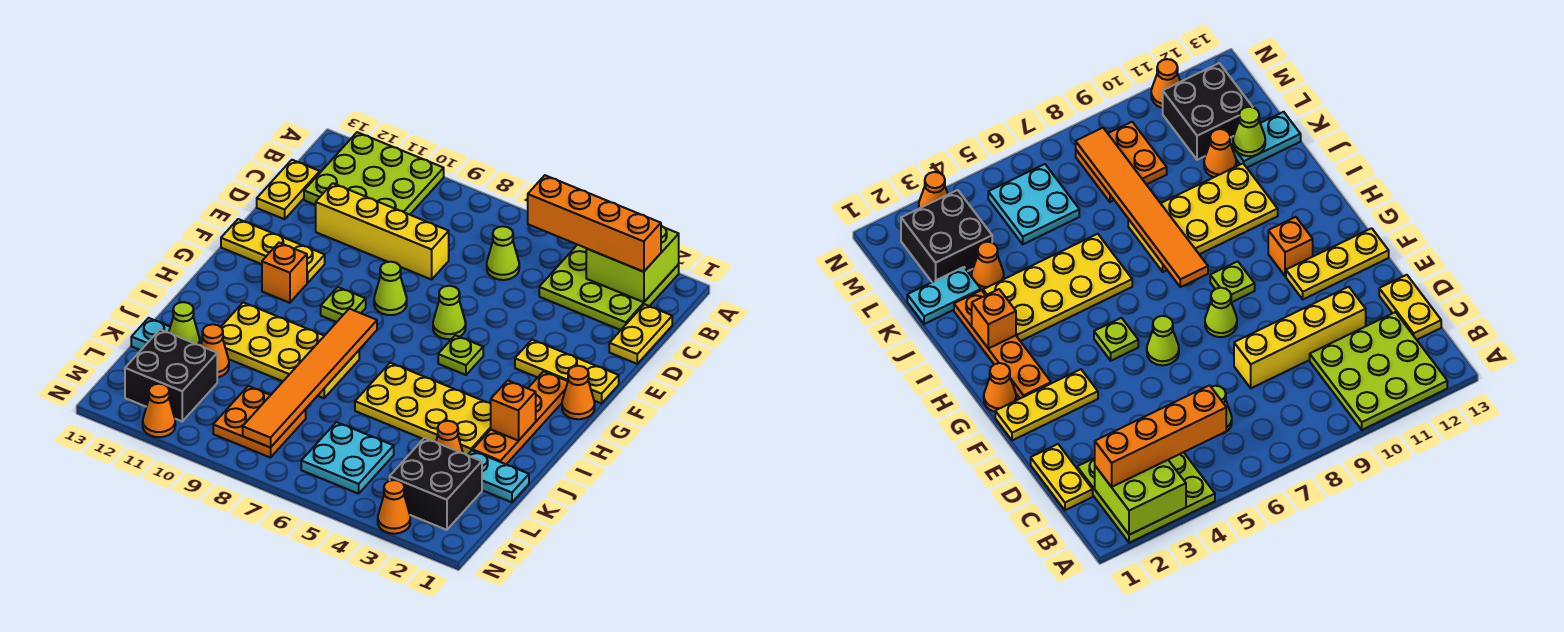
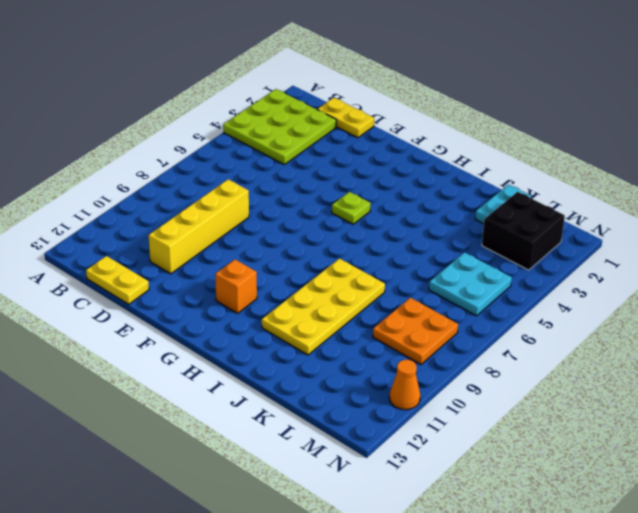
none -> lime 3x3 plate [304,132,444,215]
none -> lime 1x1 cone [487,226,519,280]
none -> yellow 1x3 plate [515,340,619,403]
none -> lime 1x1 cone [433,286,466,339]

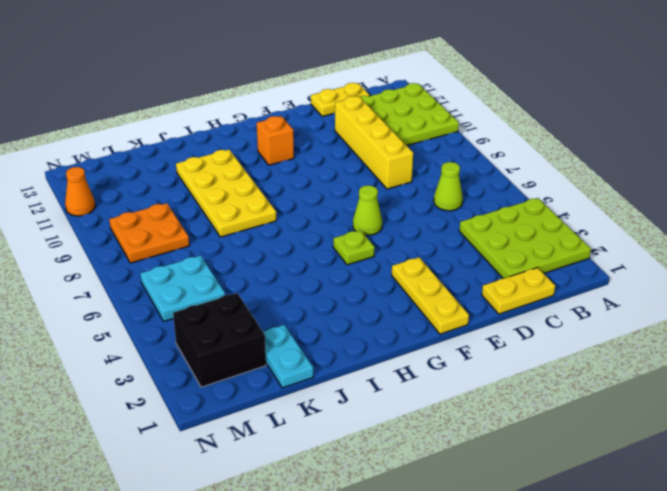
none -> lime 1x1 cone [374,262,407,315]
none -> yellow 1x3 plate [221,219,325,283]
none -> orange 1x1 cone [562,366,595,419]
none -> orange 1x4 plate [473,371,568,464]

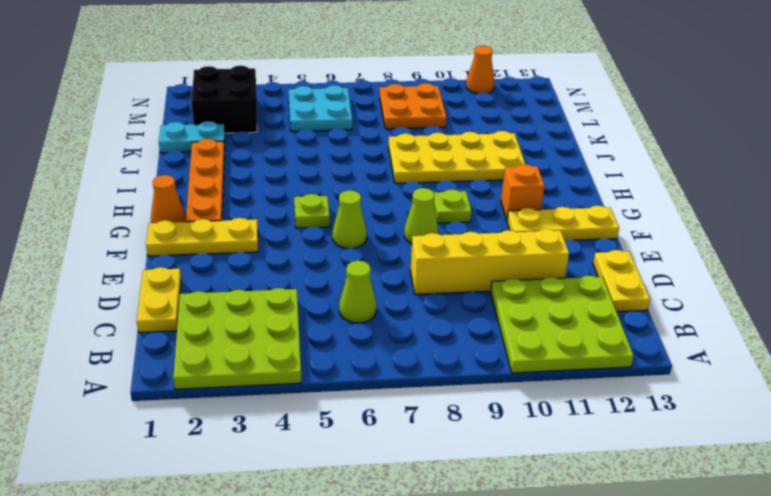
none -> yellow 2x4 plate [355,363,491,455]
none -> orange 1x1 cone [436,421,463,453]
none -> orange 1x1 cone [201,324,229,377]
none -> cyan 1x2 plate [131,318,202,350]

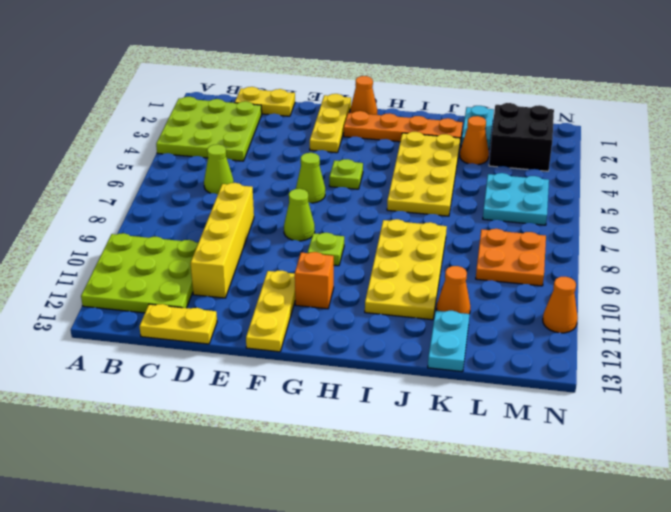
none -> black 2x2 brick [125,329,217,421]
none -> orange 1x1 cone [378,480,410,534]
none -> lime 2x2 brick [586,226,679,302]
none -> orange 1x6 tile [243,309,377,448]

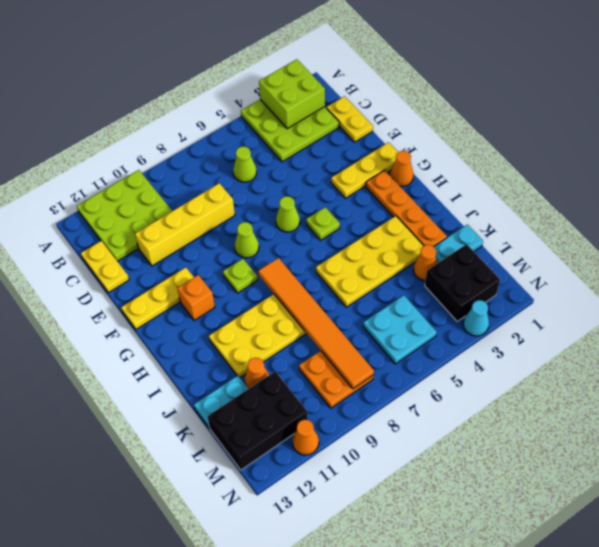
black 2x3 brick [207,371,308,470] -> black 2x2 brick [125,329,217,421]
cyan 1x1 cone [463,300,489,336] -> orange 1x1 cone [378,480,410,534]
none -> orange 1x1 brick [491,380,536,441]
none -> lime 1x1 cone [169,302,200,345]
none -> orange 1x4 brick [528,175,661,272]

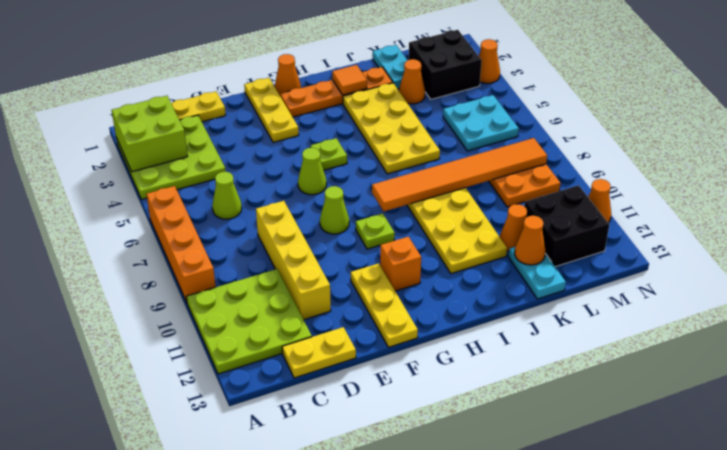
orange 1x4 brick [146,186,216,302] -> orange 1x4 brick moved to [528,175,661,272]
orange 1x1 tile [332,65,367,95] -> orange 1x1 brick [491,380,536,441]
orange 1x1 cone [515,216,545,265] -> lime 1x1 cone [169,302,200,345]

